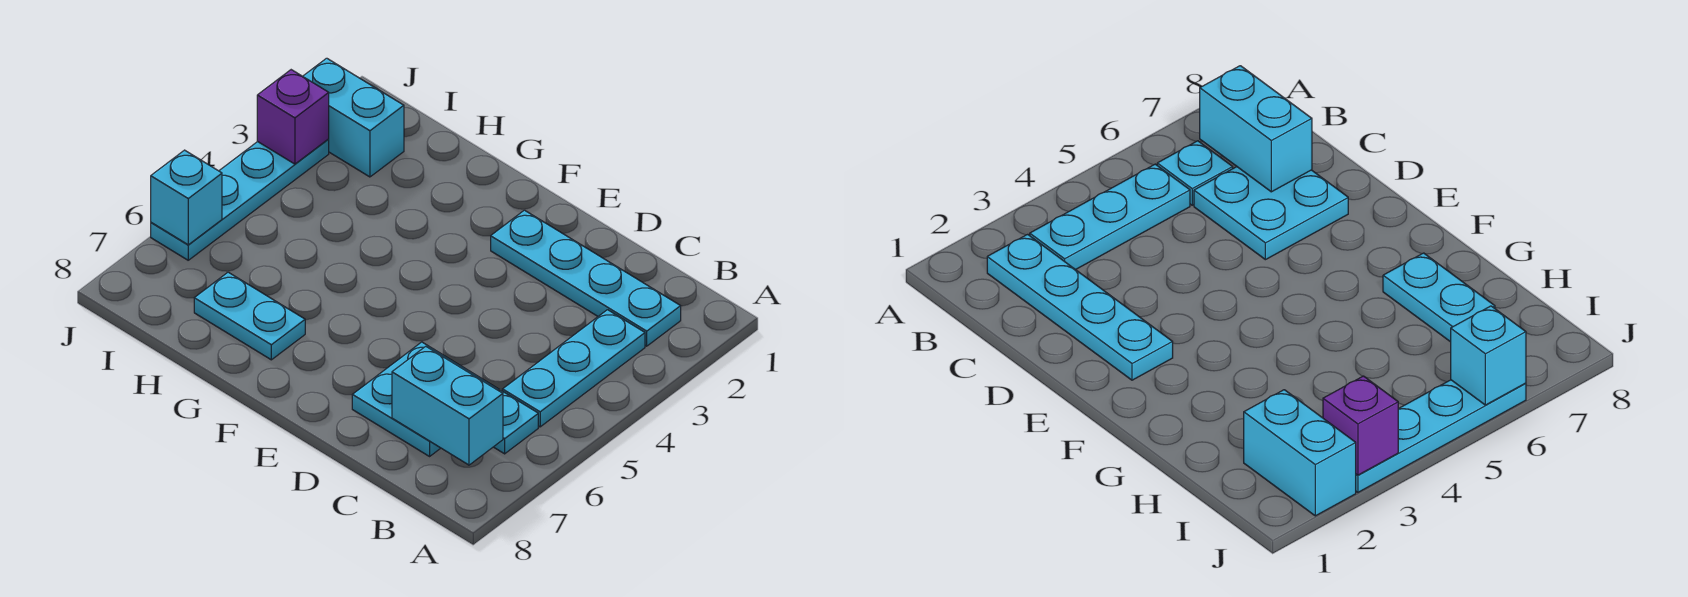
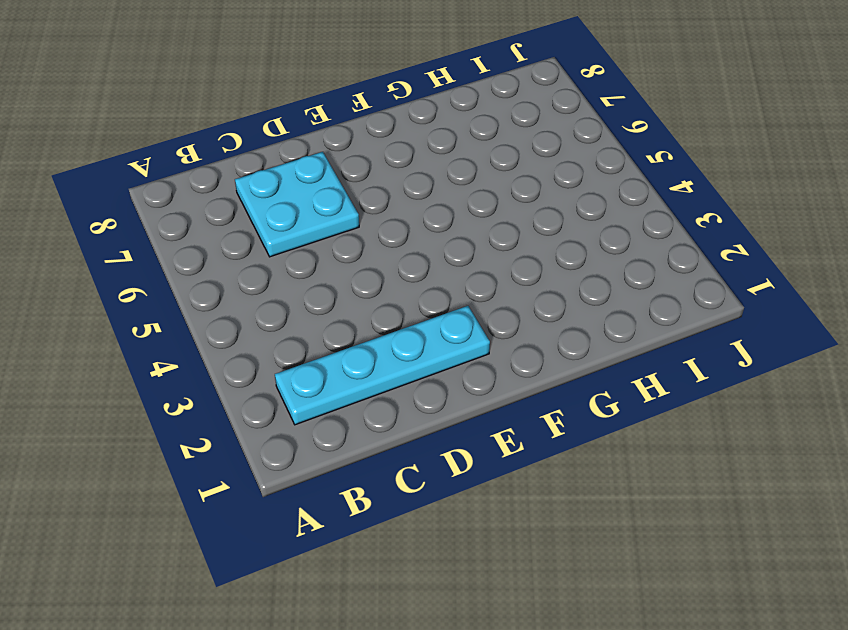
none -> cyan 1x3 plate [503,310,645,427]
none -> cyan 1x1 plate [494,391,538,454]

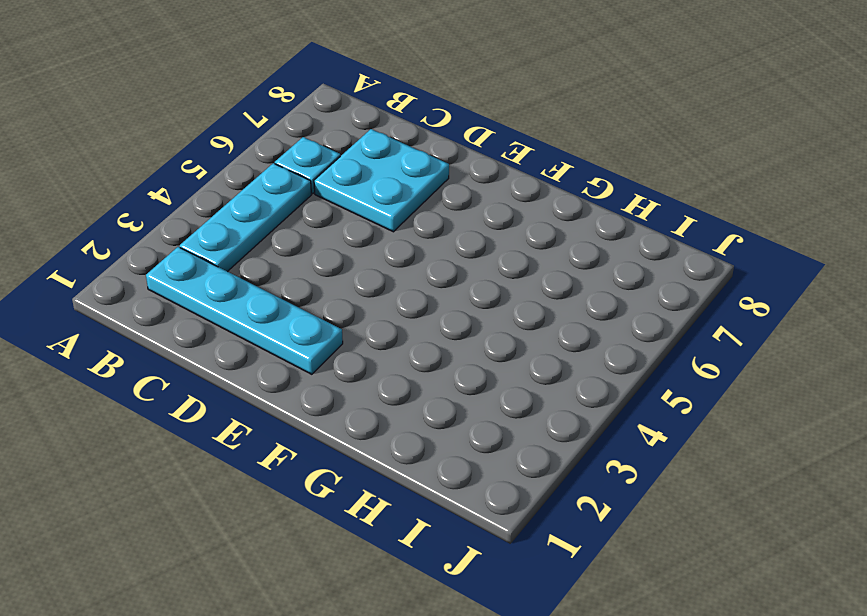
none -> cyan 1x2 plate [194,272,305,360]
none -> cyan 1x2 brick [303,58,404,177]

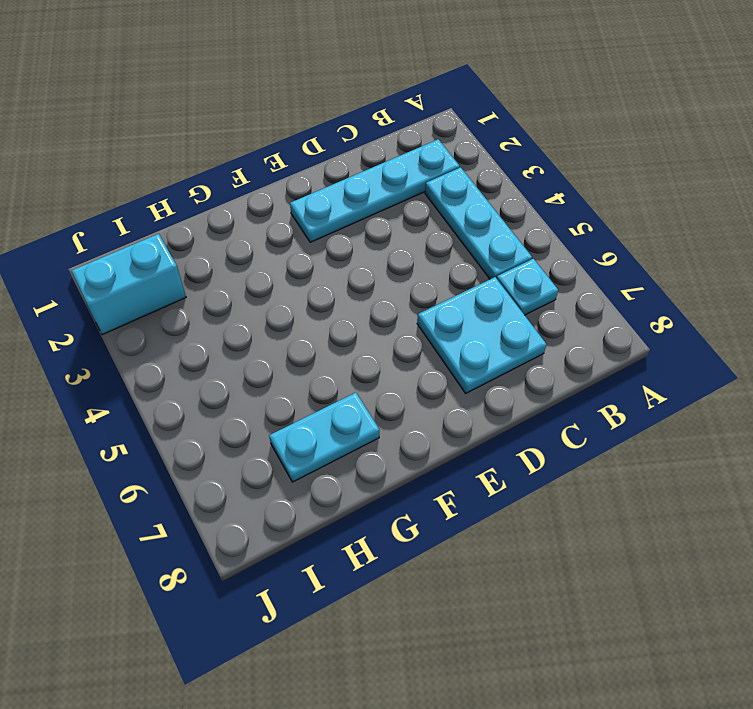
none -> cyan 1x4 plate [151,139,329,260]
none -> cyan 1x2 brick [392,346,503,465]

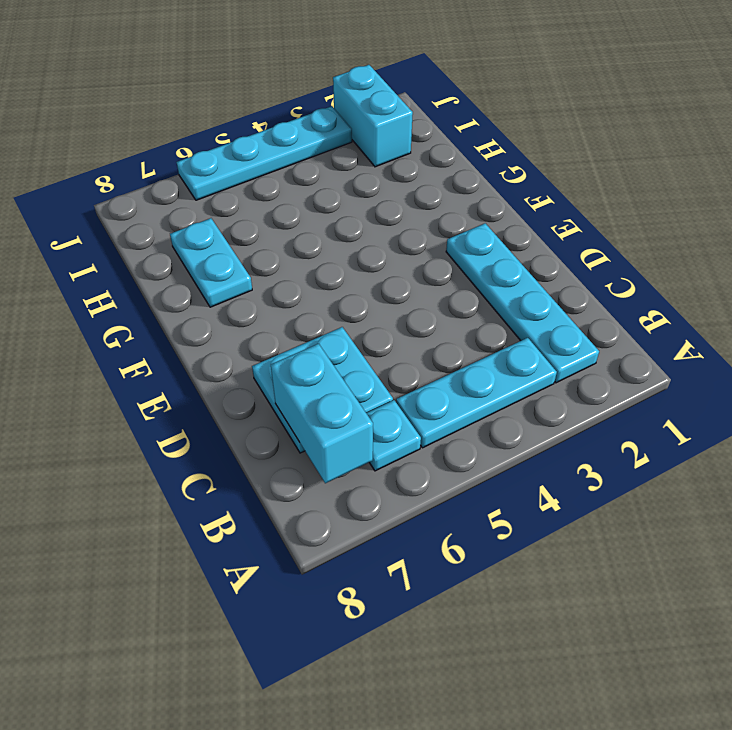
none -> purple 1x1 brick [257,70,329,164]
none -> cyan 1x1 brick [151,150,222,245]

